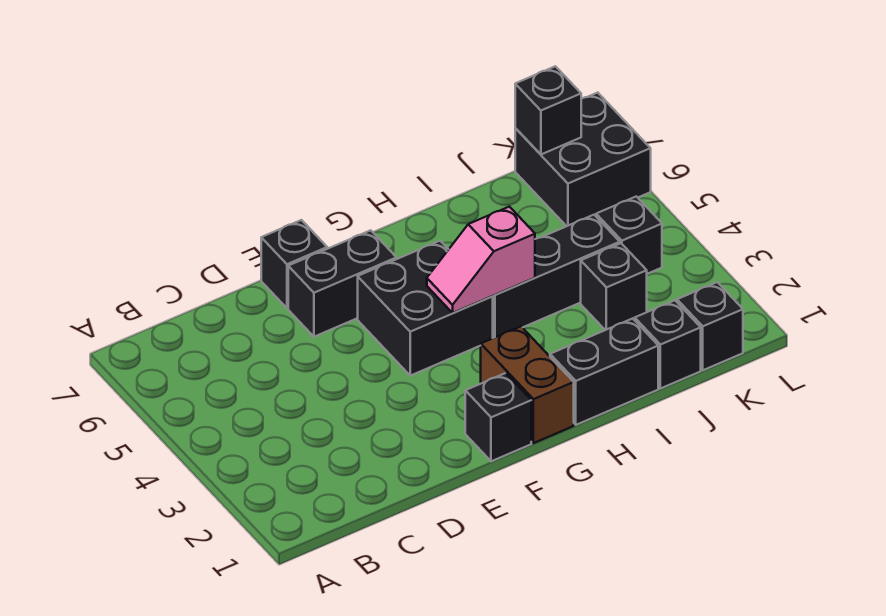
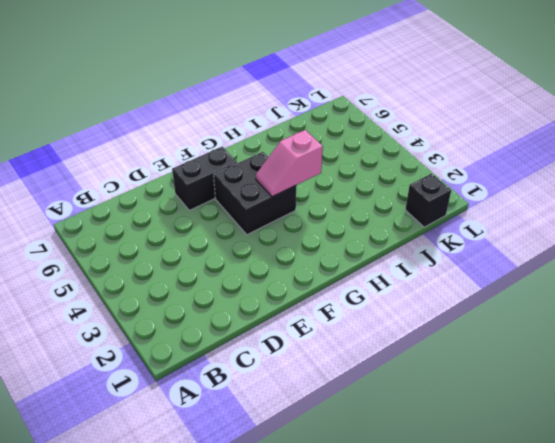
none -> black 1x1 brick [261,220,327,308]
none -> black 1x1 brick [465,373,531,461]
none -> brown 1x2 brick [481,326,574,443]

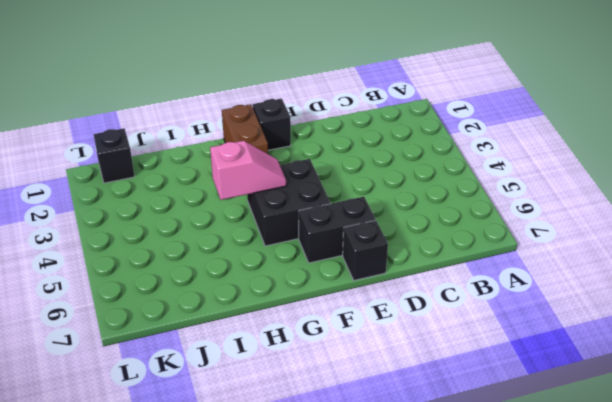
none -> black 1x2 brick [550,318,658,425]
none -> black 1x3 brick [493,215,620,338]
none -> black 1x1 brick [635,300,701,389]

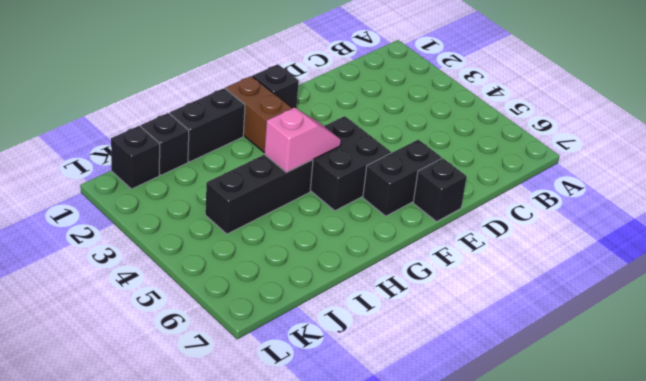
none -> black 1x1 brick [581,243,647,330]
none -> black 1x1 brick [596,196,662,274]
none -> black 2x2 brick [515,93,651,226]

